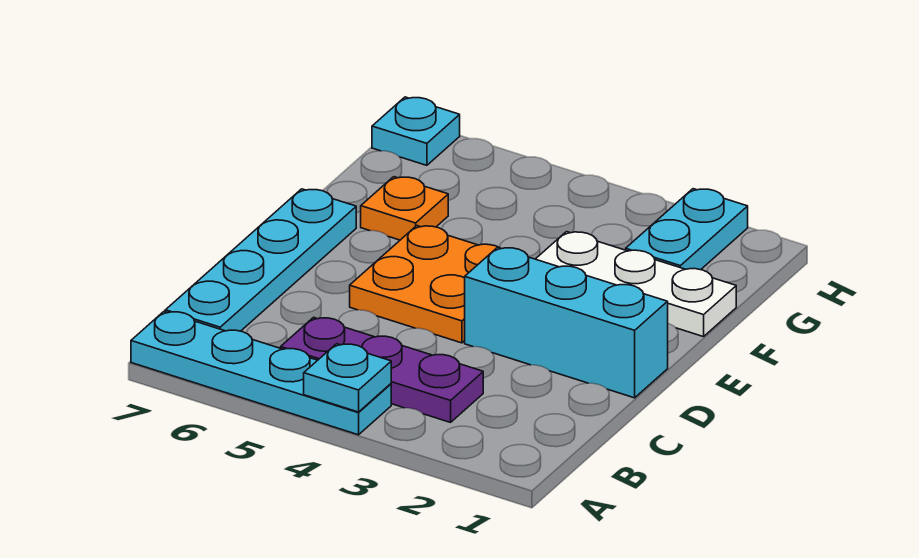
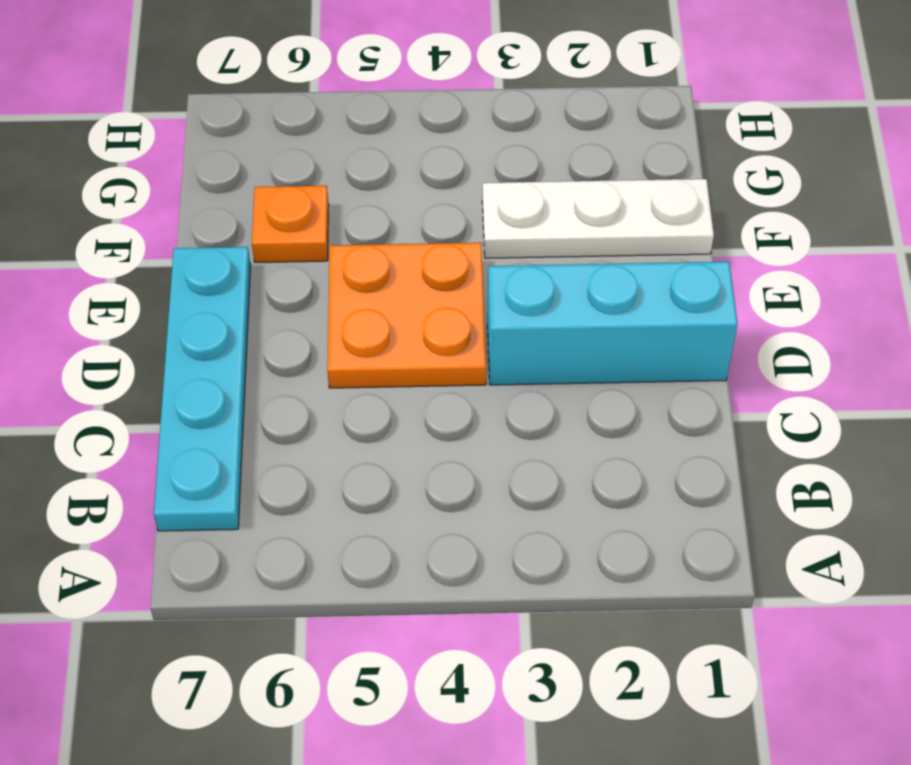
none -> cyan 1x4 plate [131,312,391,435]
none -> purple 1x3 plate [281,317,483,422]

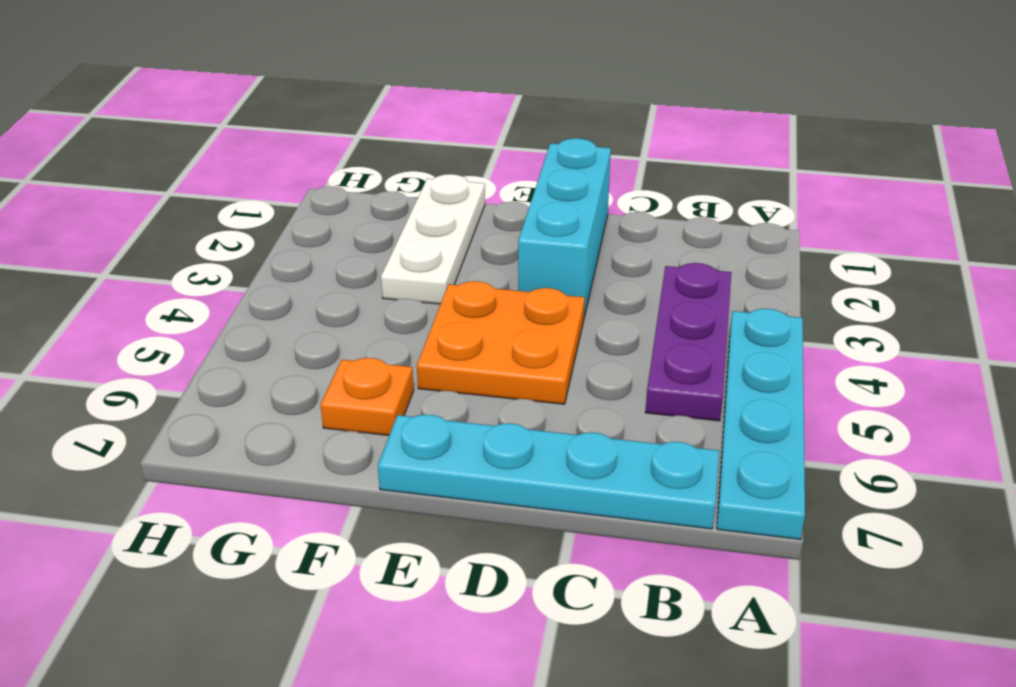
none -> cyan 1x2 plate [626,189,748,270]
none -> cyan 1x1 plate [372,97,460,165]

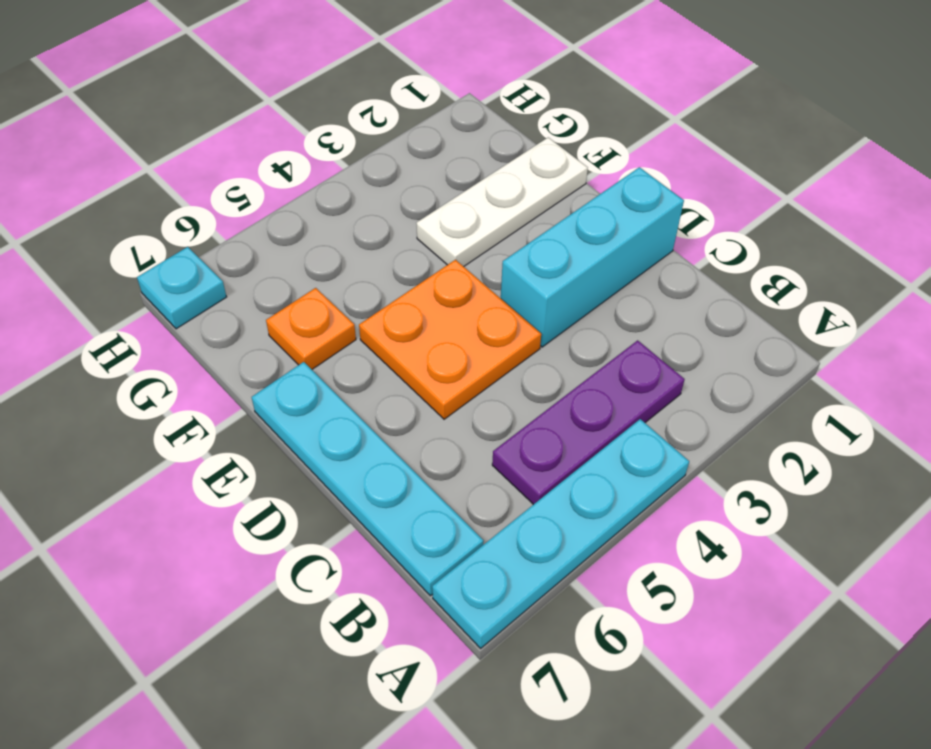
none -> cyan 1x2 plate [626,189,748,270]
none -> cyan 1x1 plate [304,344,391,412]

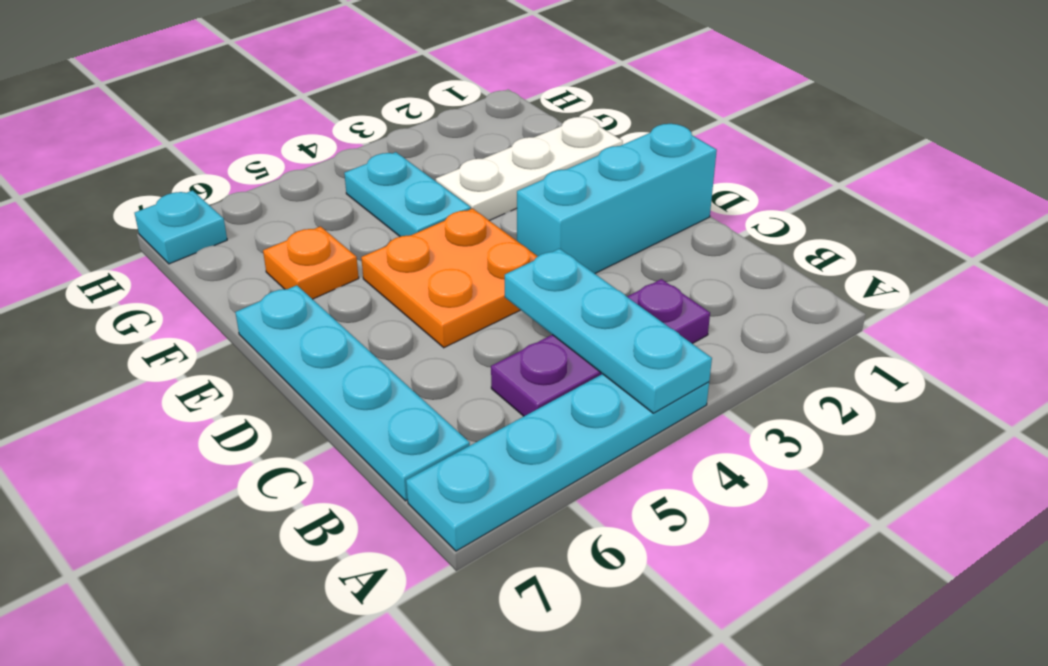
cyan 1x3 plate [505,249,712,413] -> cyan 1x1 plate [304,344,391,412]
cyan 1x2 plate [344,152,471,237] -> cyan 1x2 plate moved to [626,189,748,270]

